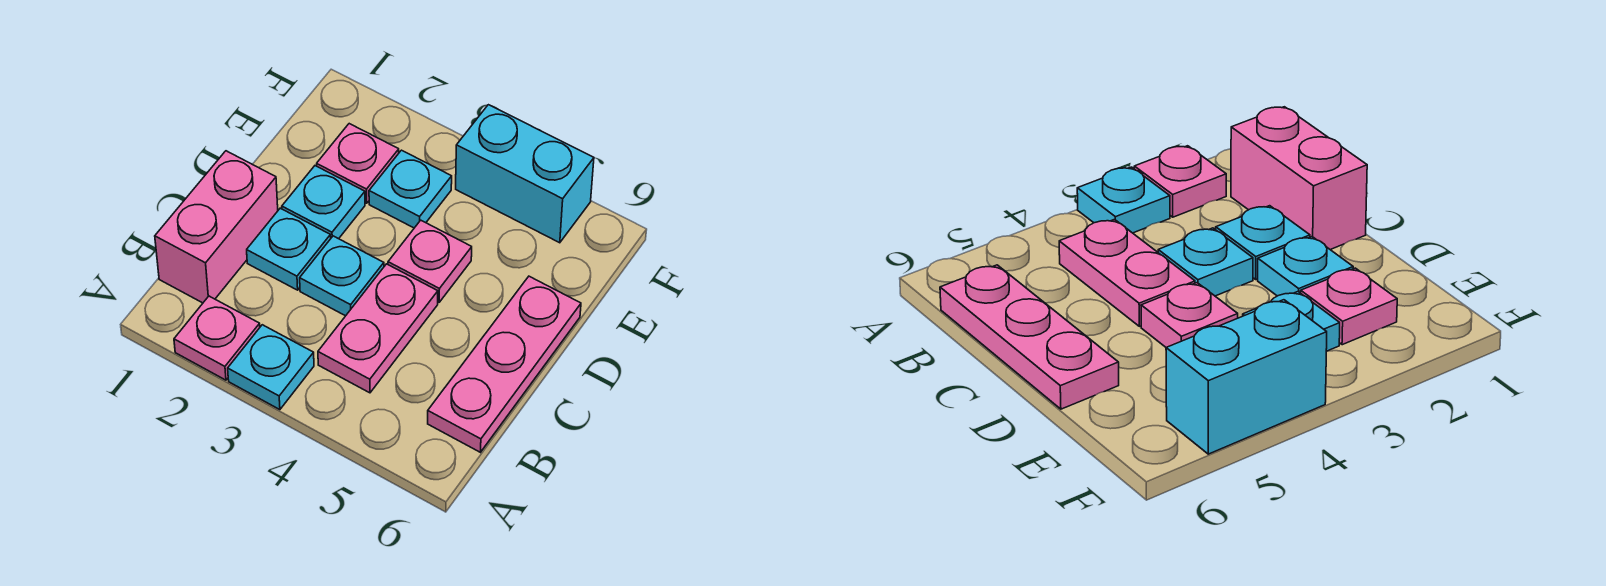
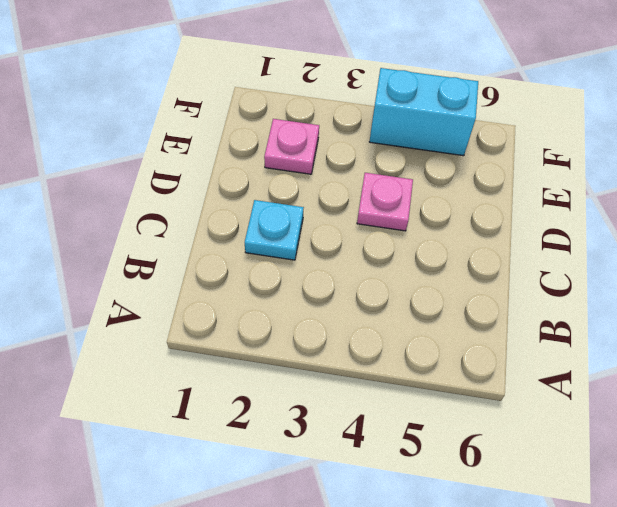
none -> pink 1x1 plate [174,296,260,380]
none -> cyan 1x1 plate [228,325,314,410]
none -> pink 1x2 brick [155,151,278,303]

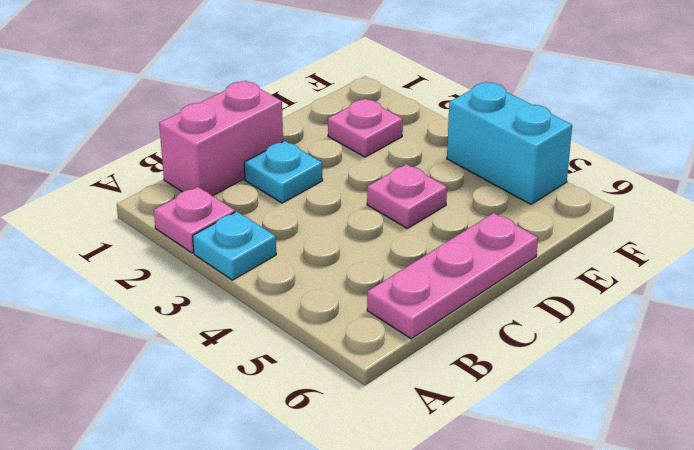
none -> pink 1x2 plate [318,264,438,393]
none -> cyan 1x1 plate [300,236,384,316]
none -> cyan 1x1 plate [282,166,365,239]

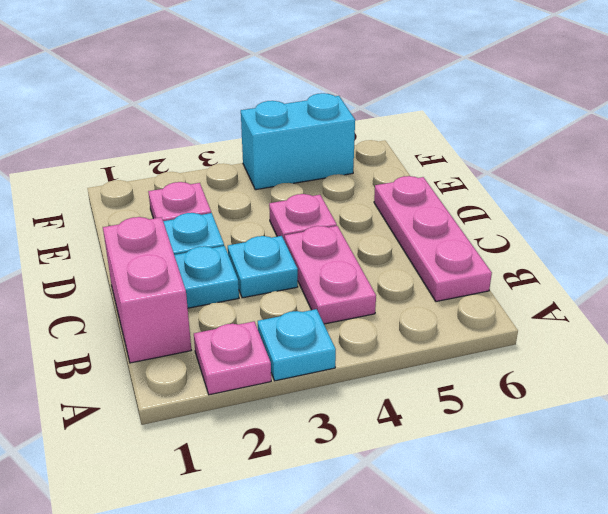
none -> cyan 1x1 plate [369,150,452,228]

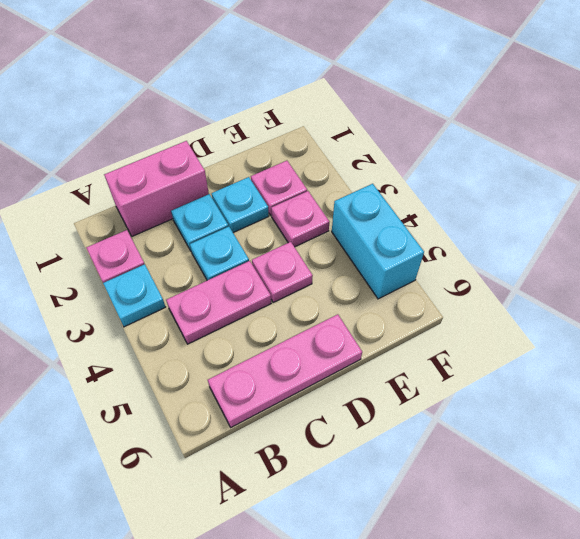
pink 1x1 plate [271,191,329,247] -> cyan 1x1 plate [369,150,452,228]

